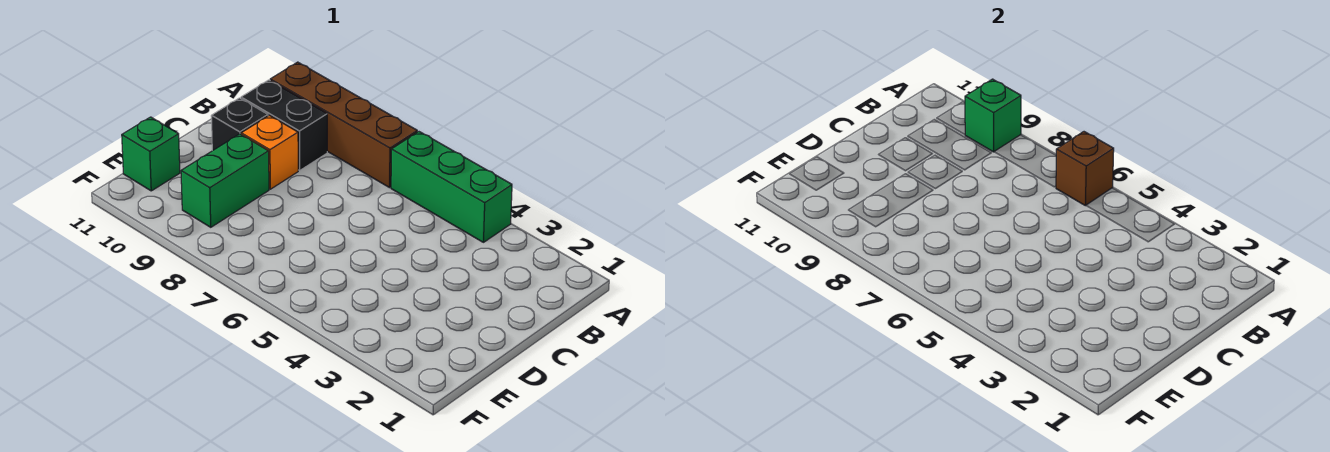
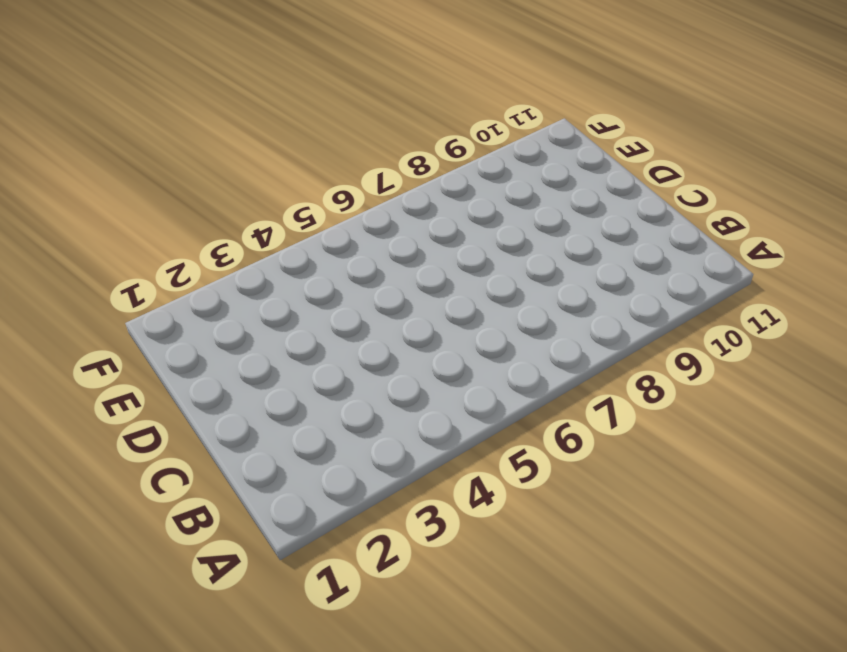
none -> green 1x3 brick [391,132,512,242]
none -> brown 1x4 brick [270,62,417,188]

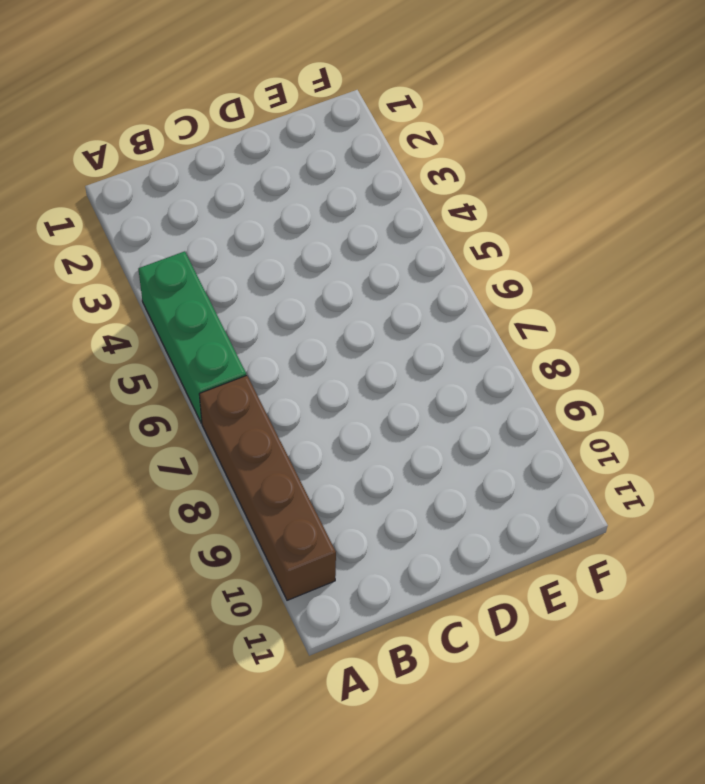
none -> black 1x2 brick [241,80,327,170]
none -> orange 1x1 brick [241,115,298,189]

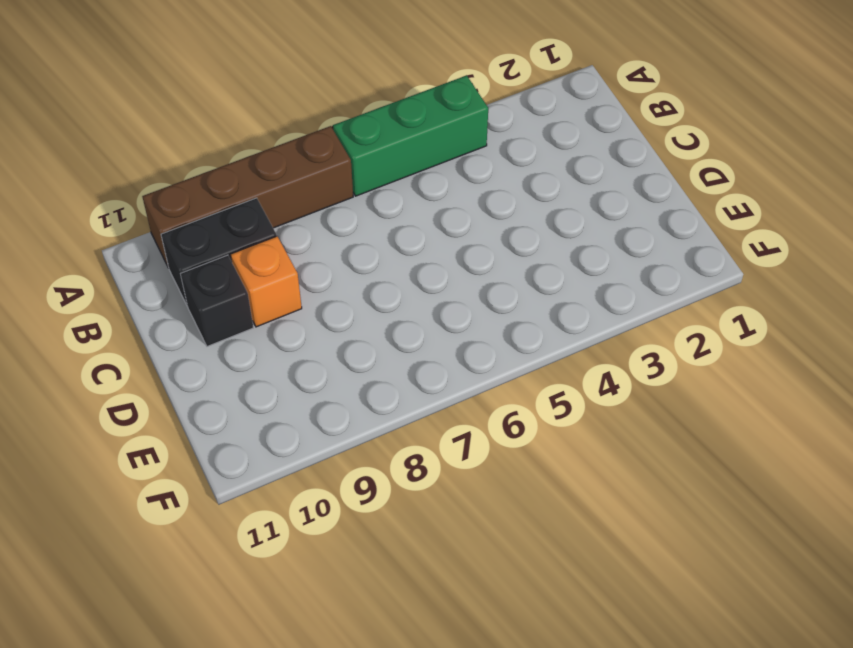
none -> green 1x2 brick [181,134,269,227]
none -> green 1x1 brick [122,117,180,191]

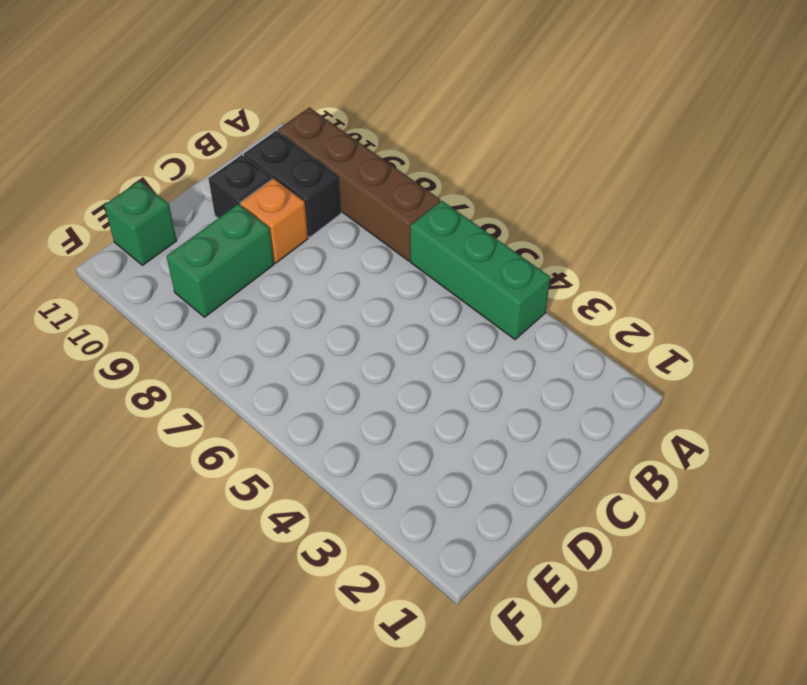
none -> brown 1x1 brick [1056,132,1114,206]
none -> green 1x1 brick [965,79,1021,152]

